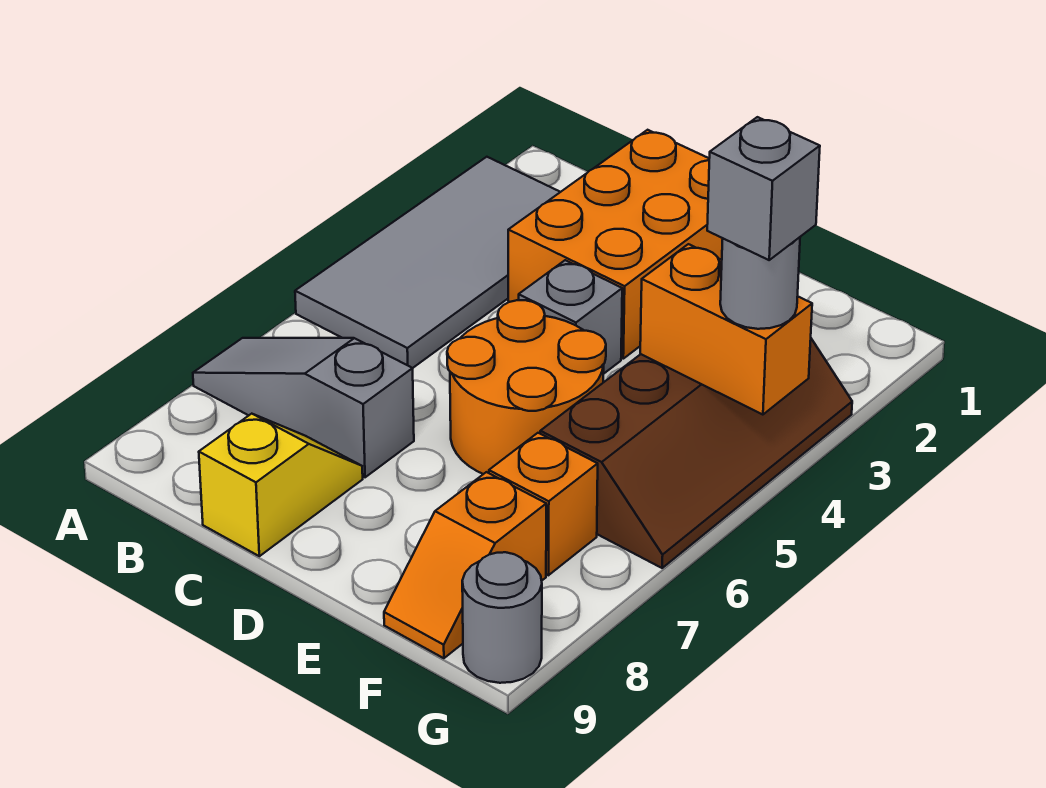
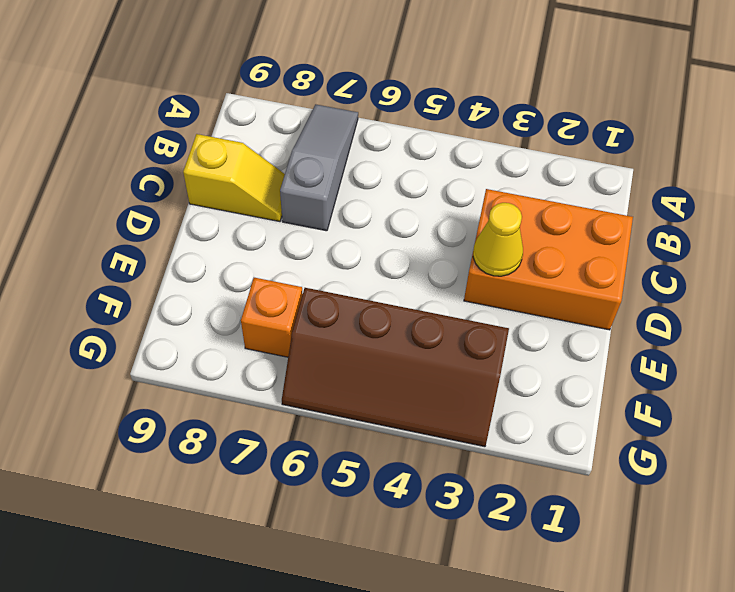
yellow 1x1 cone [473,203,523,276] -> none
none -> grey 2x4 tile [295,157,560,368]
none -> grey 1x1 brick [519,260,622,374]
none -> orange 2x2 round brick [447,300,606,474]

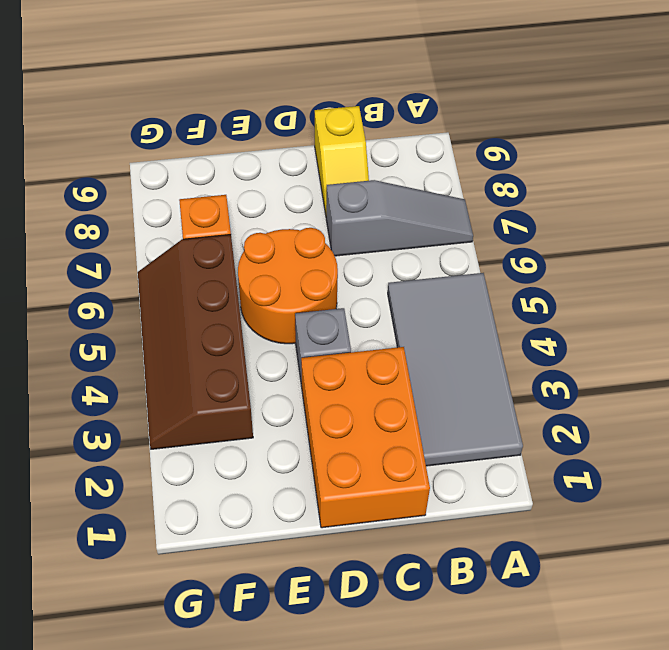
none -> orange 1x2 slope [384,472,546,658]
none -> grey 1x1 round brick [462,552,542,683]
none -> orange 1x2 brick [640,244,812,415]

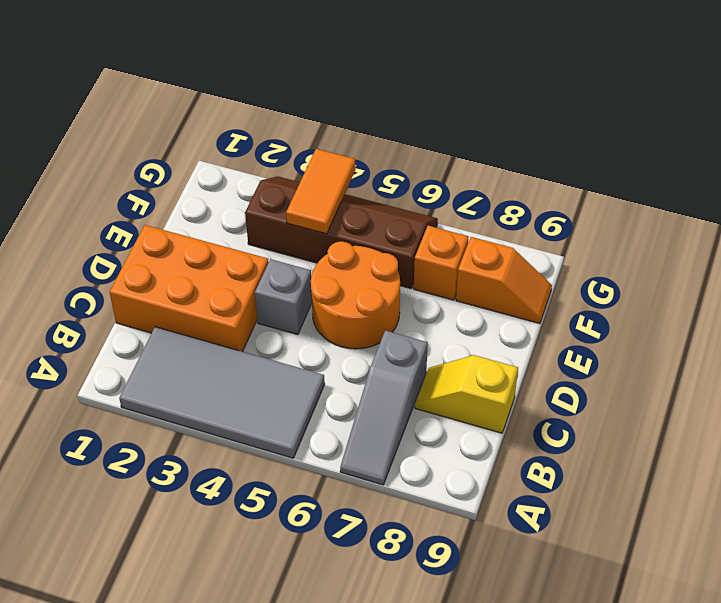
orange 1x2 tile [286,149,356,234] -> orange 1x2 brick [640,244,812,415]
none -> grey 1x1 round brick [462,552,542,683]
none -> grey 1x1 round brick [720,237,800,329]
none -> grey 1x1 brick [707,117,820,260]

